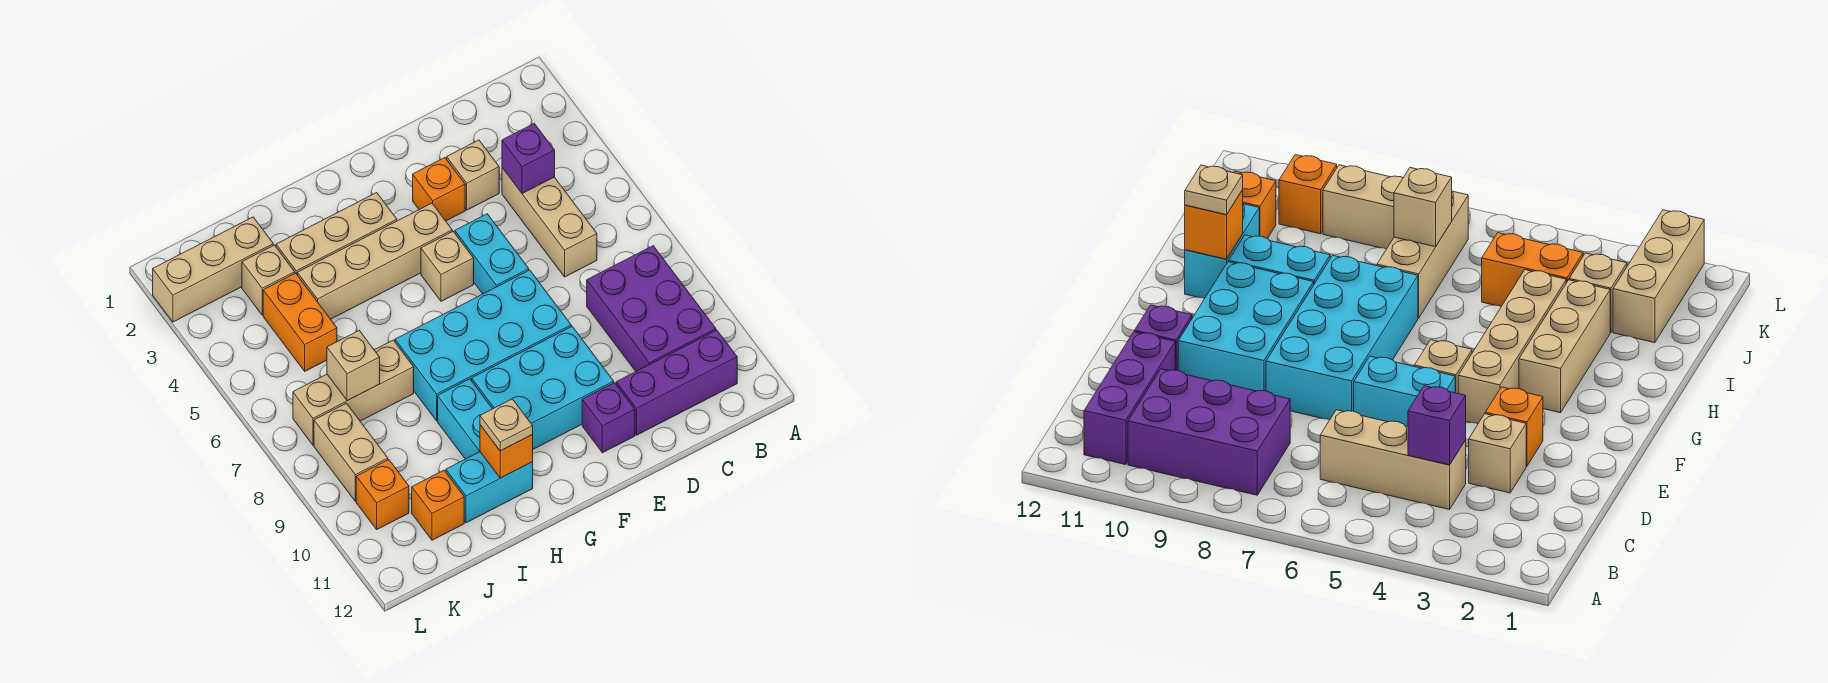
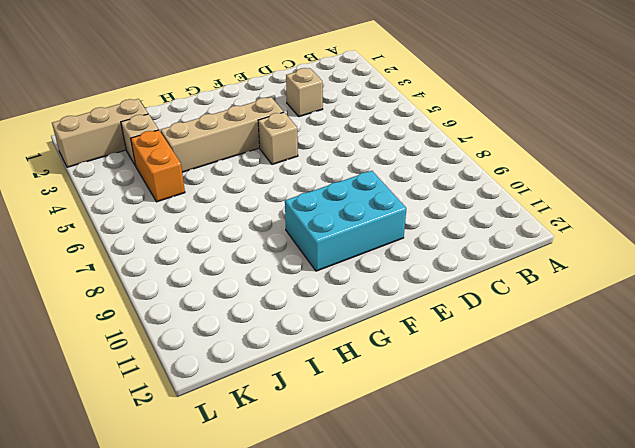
none -> purple 2x3 brick [587,246,716,371]
none -> purple 1x3 brick [616,330,737,435]
none -> tan 1x3 brick [502,168,597,277]

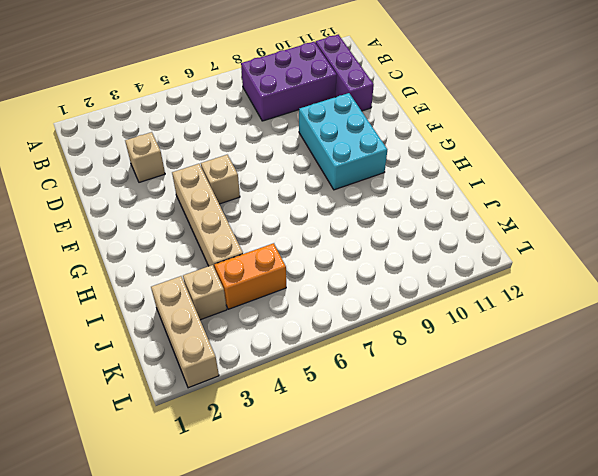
none -> tan 1x3 brick [502,168,597,277]
none -> orange 1x1 brick [413,158,465,221]
none -> cyan 1x2 brick [455,214,529,294]

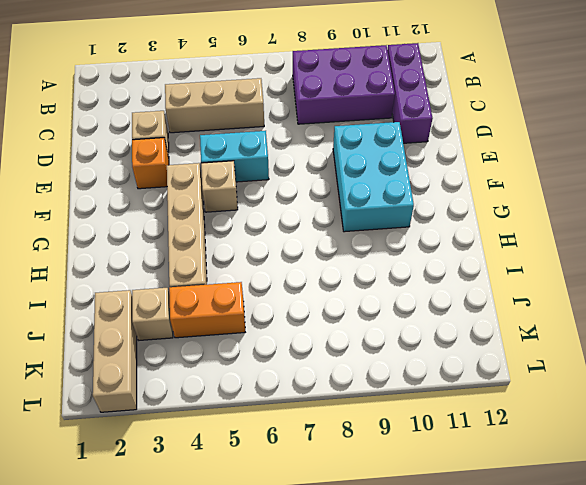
none -> cyan 2x4 brick [395,270,571,421]
none -> purple 1x1 brick [582,383,635,453]
none -> tan 1x3 brick [276,193,397,274]

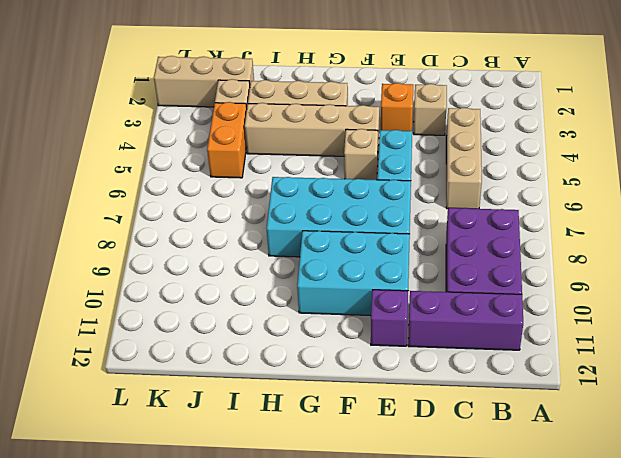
none -> cyan 1x2 brick [438,379,492,459]
none -> cyan 1x2 brick [446,452,533,523]
none -> tan 1x3 brick [293,340,414,445]

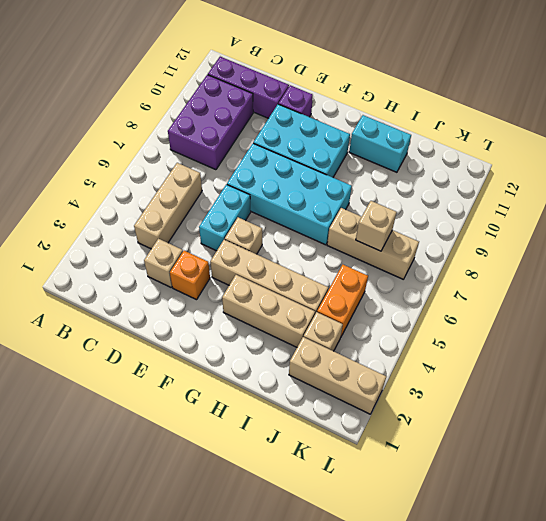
none -> cyan 1x2 brick [438,379,492,459]
none -> orange 1x1 brick [412,470,464,540]
none -> tan 1x2 brick [314,403,388,502]

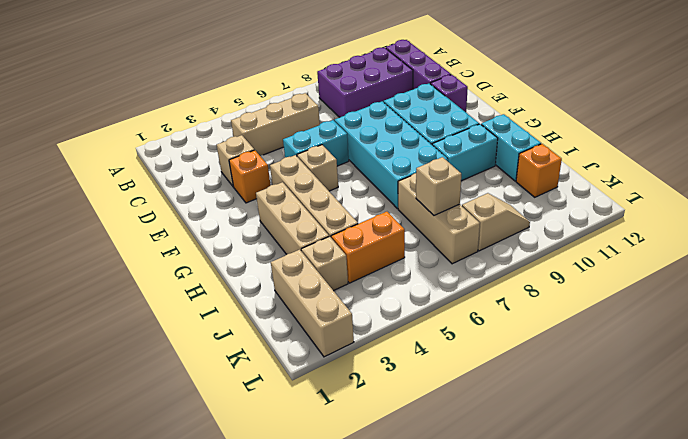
tan 1x2 slope [462,193,530,251] -> tan 1x2 brick [314,403,388,502]
none -> orange 1x1 brick [356,460,409,529]
none -> purple 1x1 brick [502,124,555,194]
none -> orange 1x1 brick [480,425,533,478]

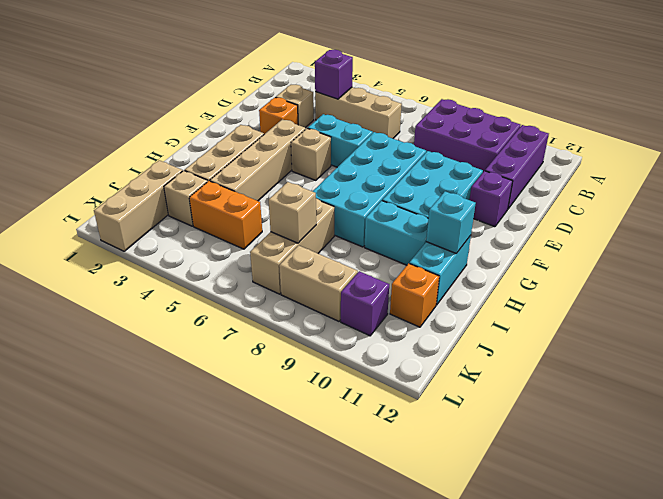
cyan 1x1 brick [426,191,476,253] -> orange 1x1 brick [480,425,533,478]
purple 1x1 brick [341,271,389,336] -> orange 1x1 brick [356,460,409,529]
none -> tan 1x1 plate [480,399,533,451]

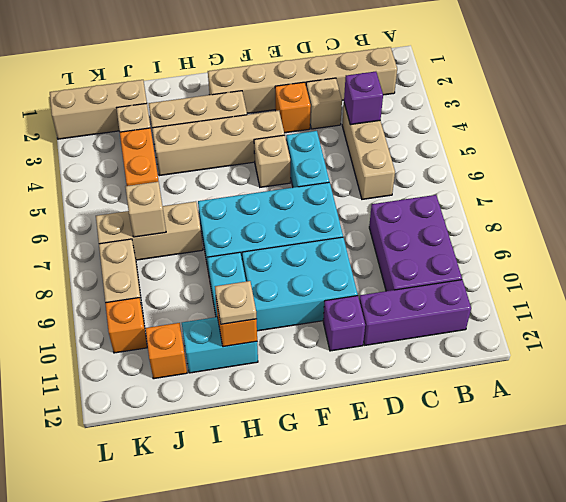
tan 1x6 brick [208,47,397,113] -> none

